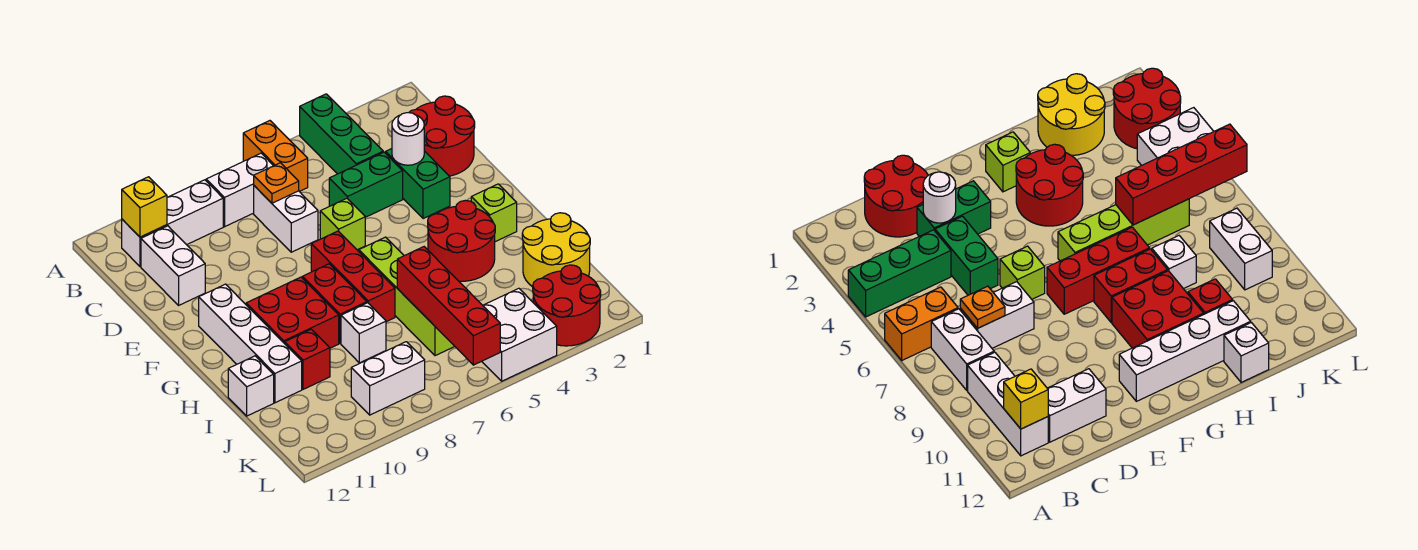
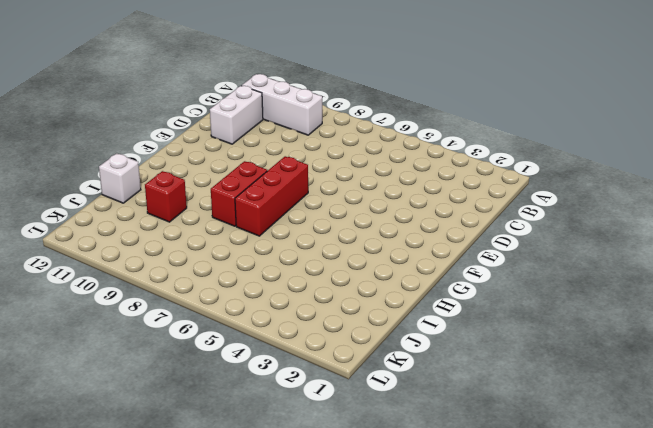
none -> green 1x3 brick [300,94,383,174]
none -> orange 1x2 brick [243,121,308,191]
none -> white 1x2 brick [206,153,273,227]

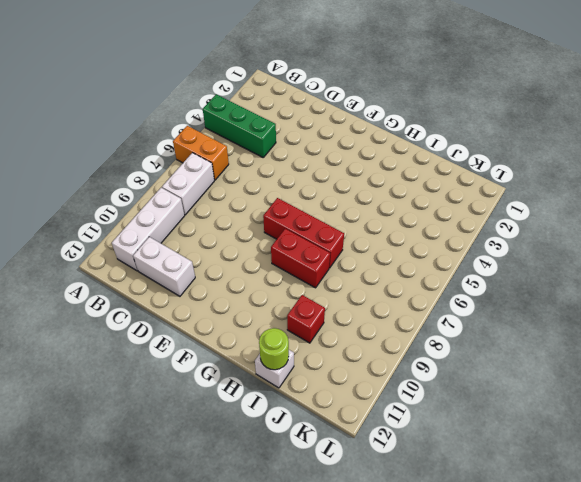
lime 1x1 round brick [259,328,289,370] -> none
none -> red 2x2 round brick [409,96,475,176]
none -> white 1x2 brick [254,186,318,252]
none -> green 1x2 brick [386,149,450,219]

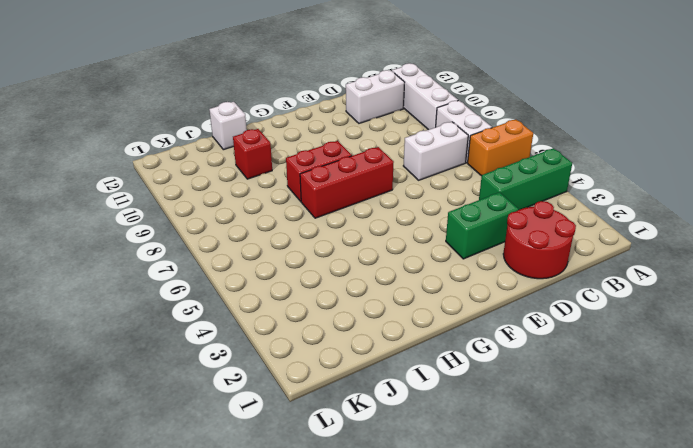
none -> green 1x2 brick [329,152,403,217]
none -> lime 1x1 brick [320,198,365,250]
none -> white 1x4 brick [199,284,302,403]

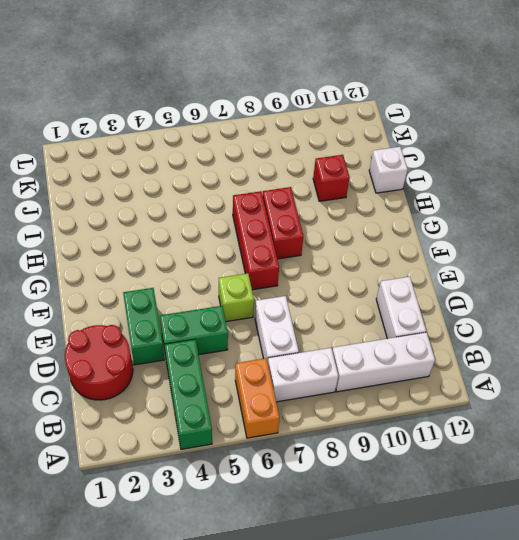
none -> white 1x4 brick [199,284,302,403]
none -> lime 1x1 brick [471,184,517,242]
none -> red 2x2 round brick [428,201,495,281]

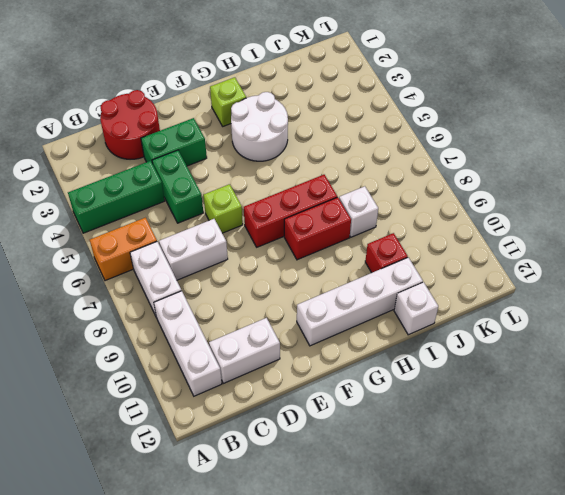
white 2x2 round brick [231,92,288,161] -> red 2x2 round brick [428,201,495,281]
none -> lime 1x4 brick [359,237,455,356]
none -> red 2x2 brick [246,277,339,348]
none -> yellow 2x2 round brick [522,213,590,287]

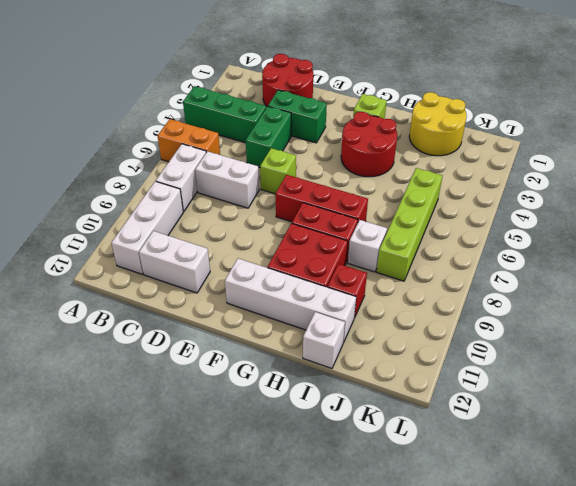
lime 1x4 brick [377,168,442,281] -> lime 1x4 brick turned to [359,237,455,356]
none -> red 2x2 round brick [533,265,601,346]
none -> white 2x2 brick [482,288,557,381]
none -> white 1x2 brick [351,342,425,415]

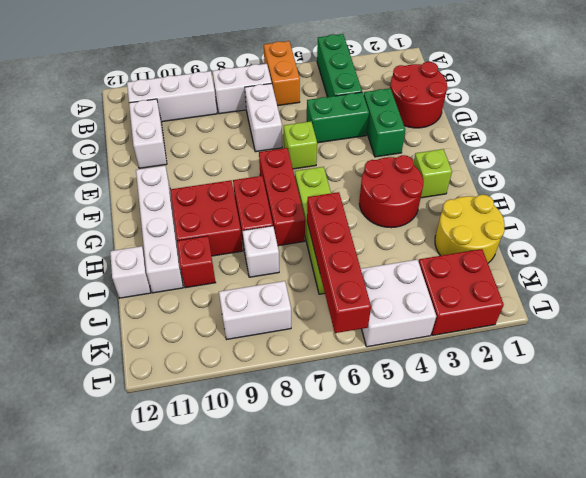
red 2x2 brick [419,249,504,335] -> red 2x2 round brick [533,265,601,346]
none -> yellow 1x1 brick [122,177,167,237]
none -> orange 1x1 plate [254,163,299,203]
none -> white 1x1 round brick [392,113,424,165]

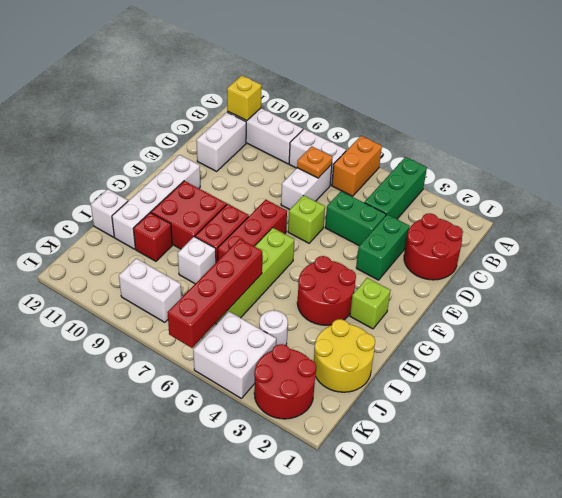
white 1x1 round brick [259,310,288,345] -> white 1x1 round brick moved to [392,113,424,165]

